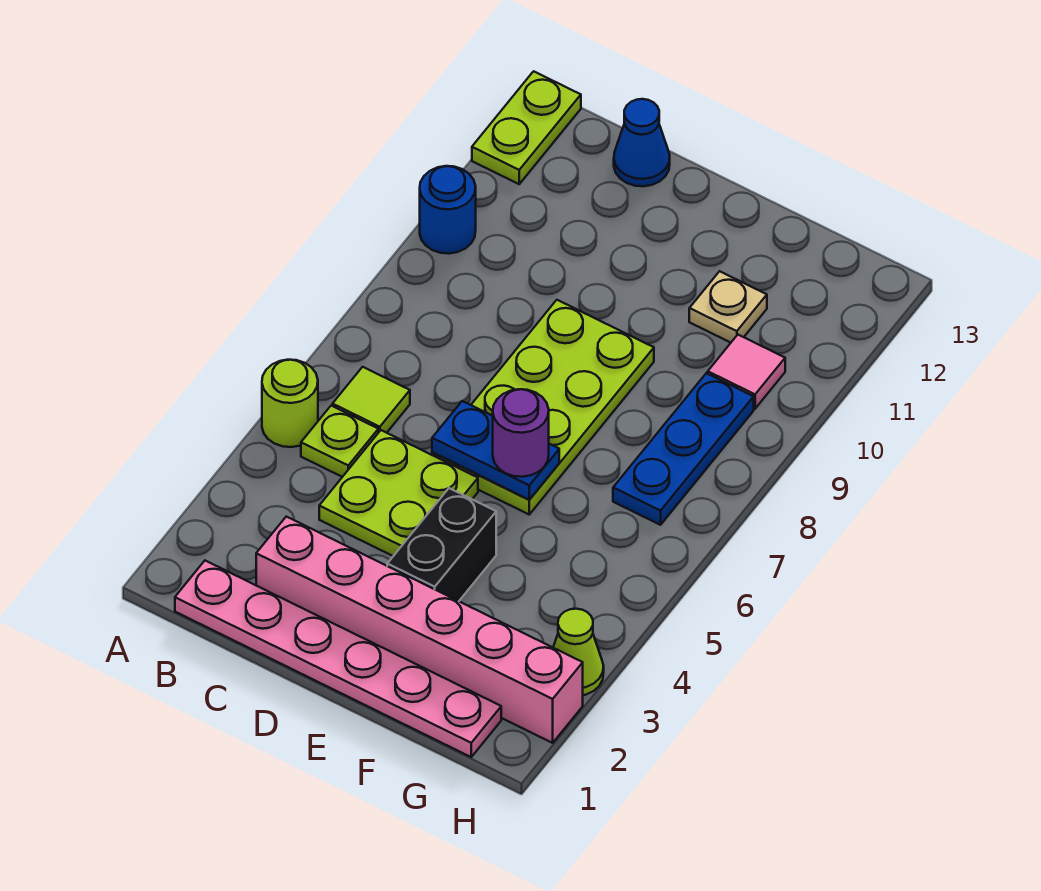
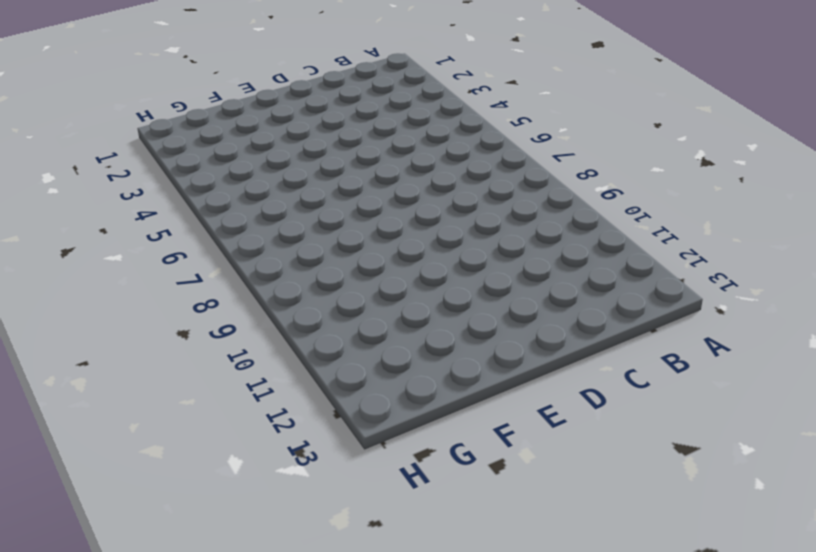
none -> lime 1x1 round brick [262,360,318,447]
none -> blue 1x1 round brick [420,166,476,254]
none -> lime 1x2 plate [472,71,581,184]

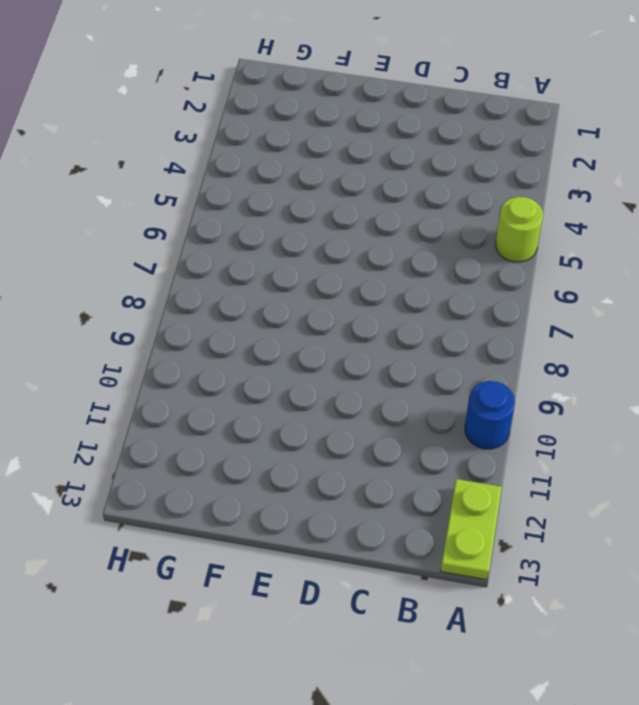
none -> pink 1x6 plate [175,561,501,757]
none -> lime 1x1 plate [301,406,378,477]
none -> lime 1x1 tile [333,367,410,433]

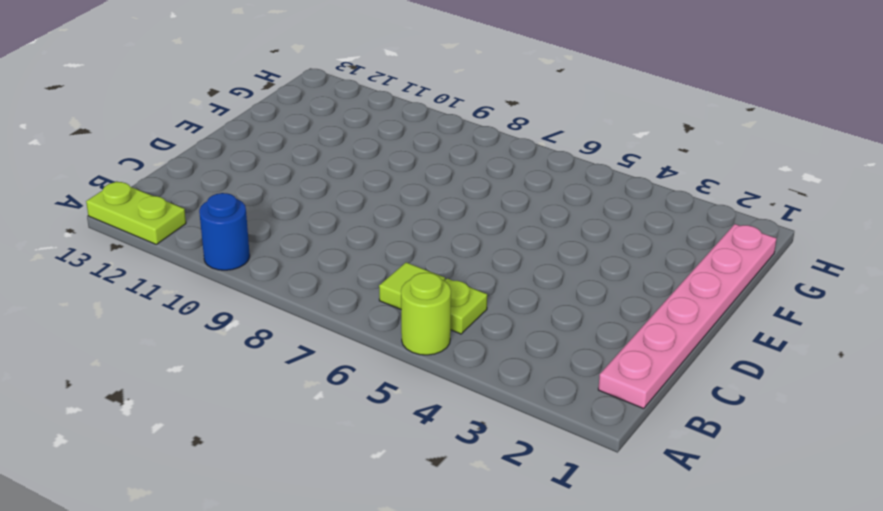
none -> pink 1x6 brick [256,517,583,743]
none -> lime 2x2 plate [319,430,478,556]
none -> blue 1x1 cone [614,99,670,186]

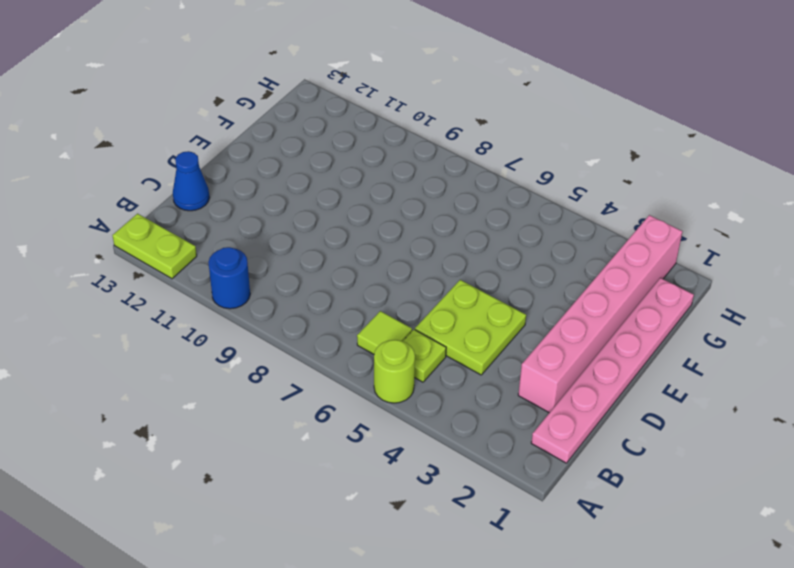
none -> lime 2x4 plate [432,300,654,514]
none -> black 1x2 brick [387,488,496,601]
none -> tan 1x1 plate [689,271,767,343]

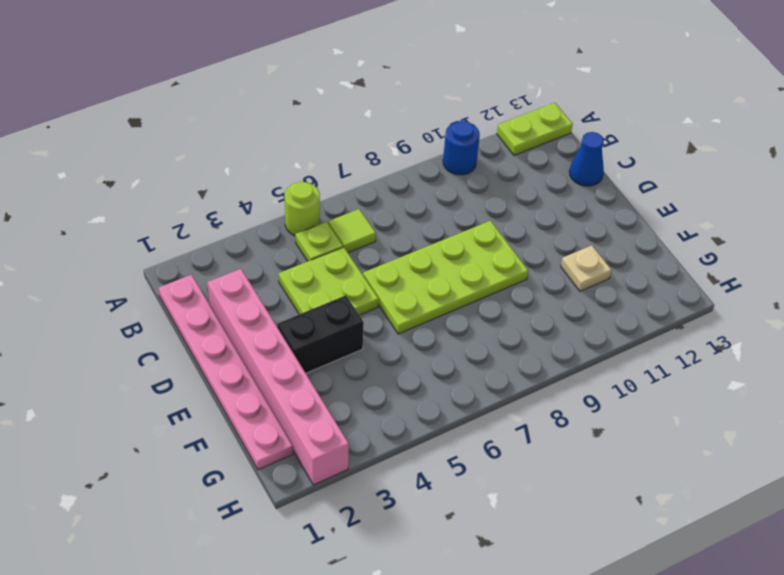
none -> blue 1x3 plate [613,373,754,525]
none -> pink 1x1 tile [708,335,785,409]
none -> lime 1x1 cone [553,609,604,695]

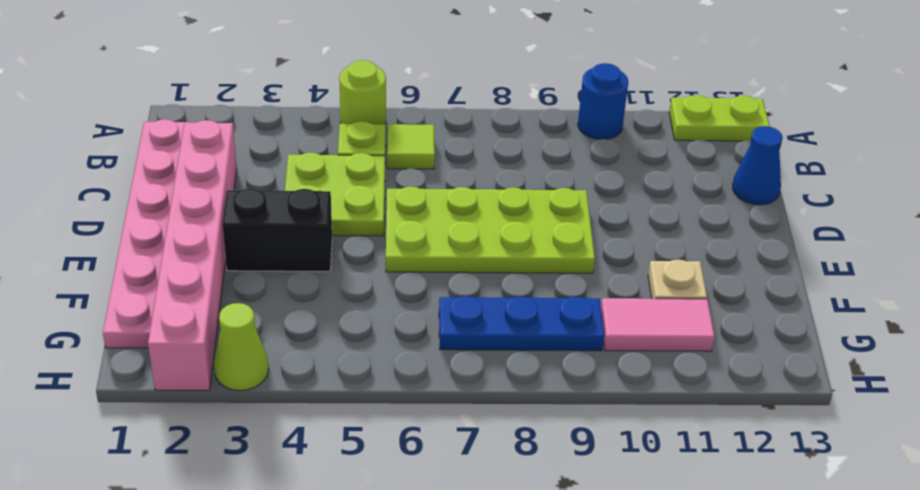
pink 1x2 tile [601,298,715,351] -> pink 1x1 tile [708,335,785,409]
none -> blue 1x2 plate [432,401,559,500]
none -> purple 1x1 round brick [493,389,549,477]

